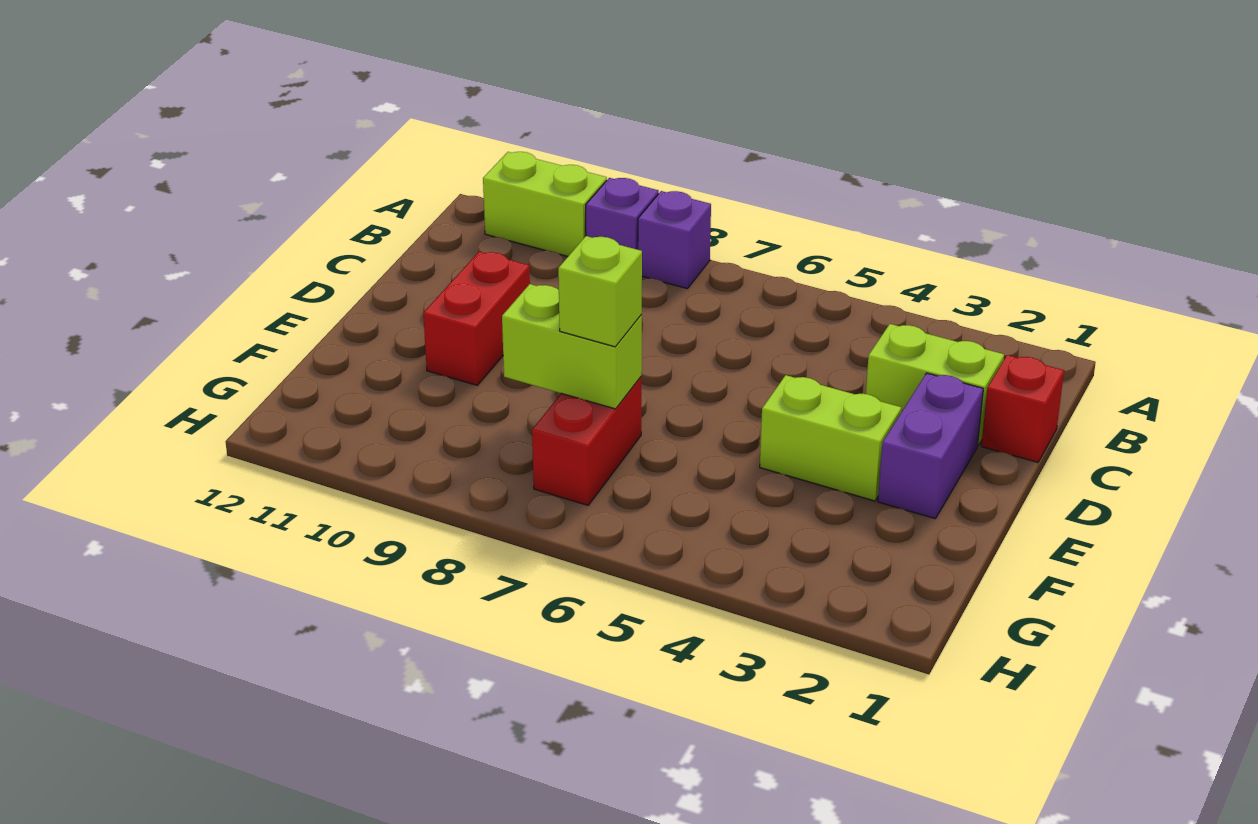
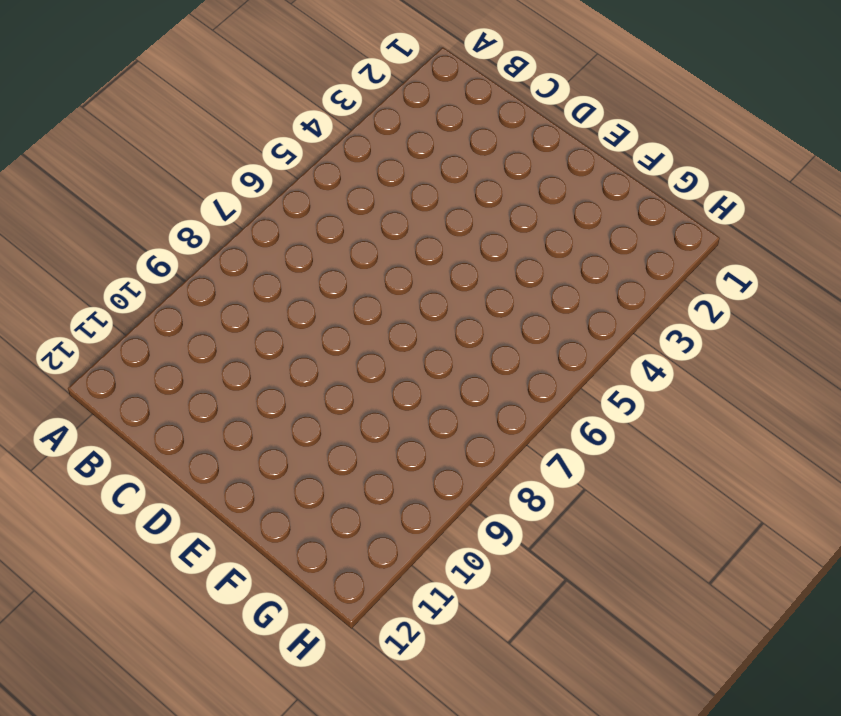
none -> purple 1x1 brick [638,191,711,289]
none -> purple 1x1 brick [586,178,659,250]

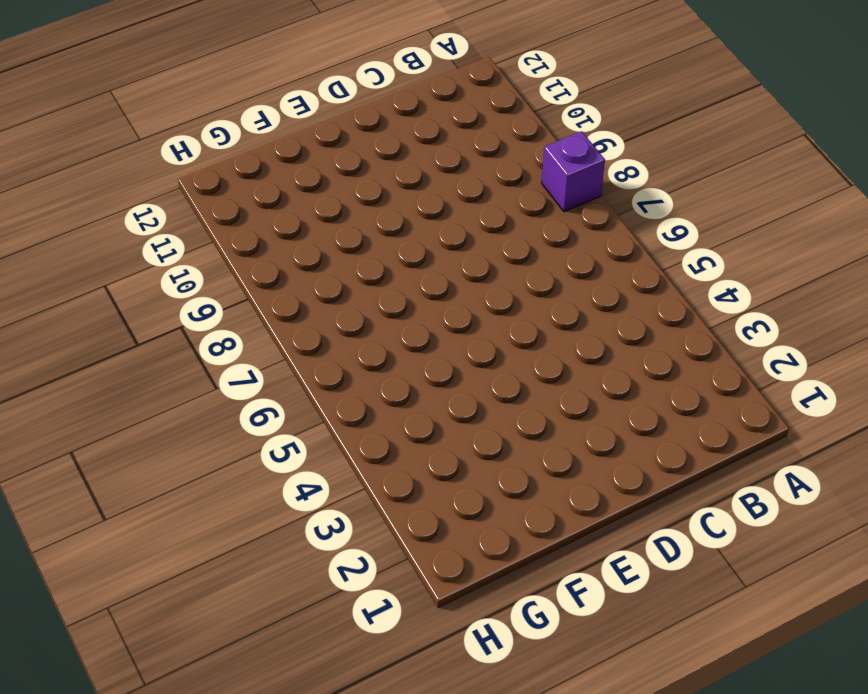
none -> purple 1x1 brick [586,178,659,250]
none -> lime 1x2 brick [483,152,607,256]

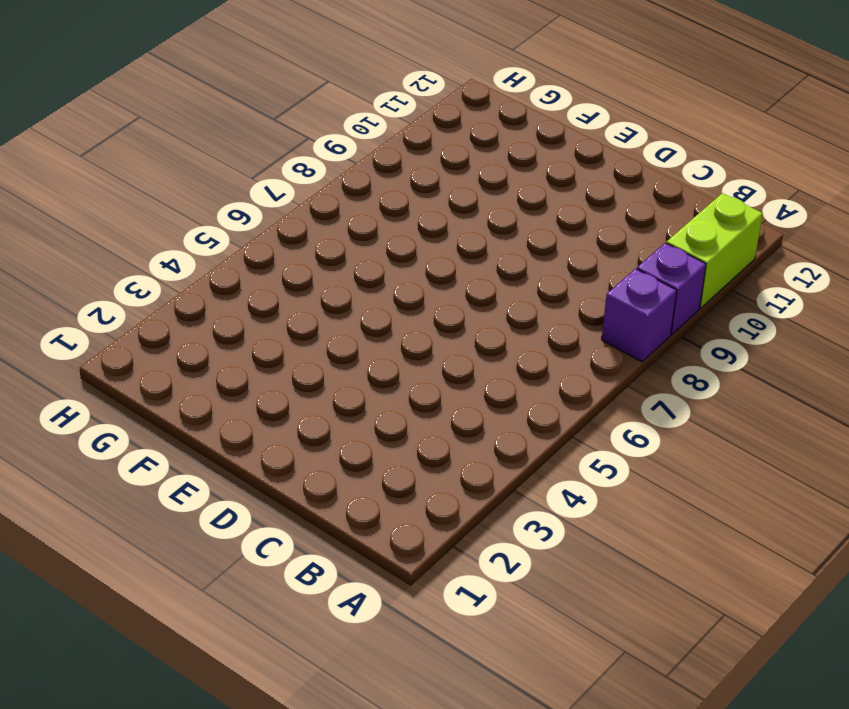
none -> red 1x1 brick [981,355,1064,462]
none -> lime 1x2 brick [866,324,1004,445]

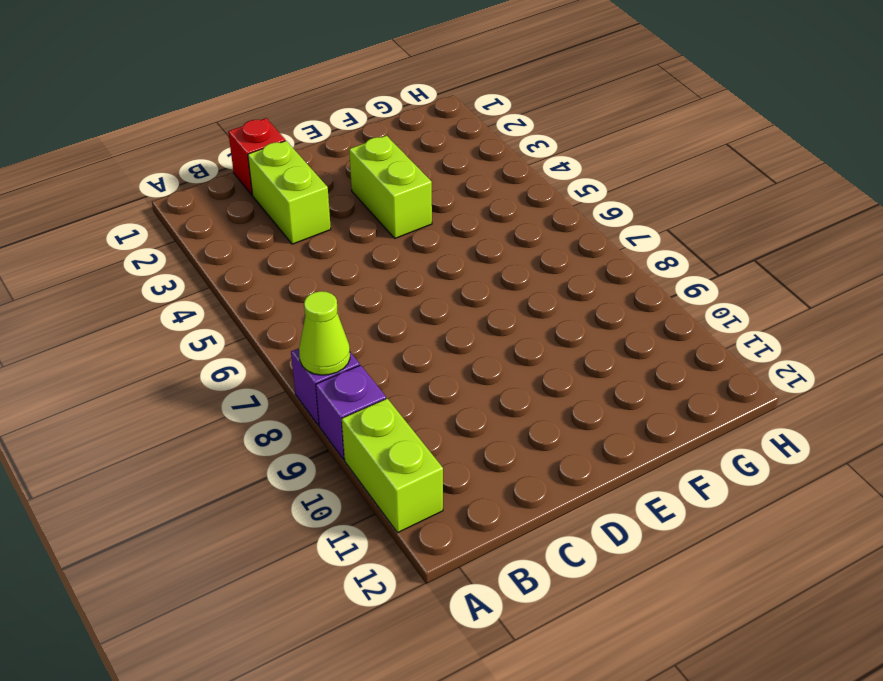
lime 1x1 cone [299,291,350,375] -> none
none -> purple 1x2 brick [878,373,983,519]
none -> red 1x2 brick [423,252,530,385]

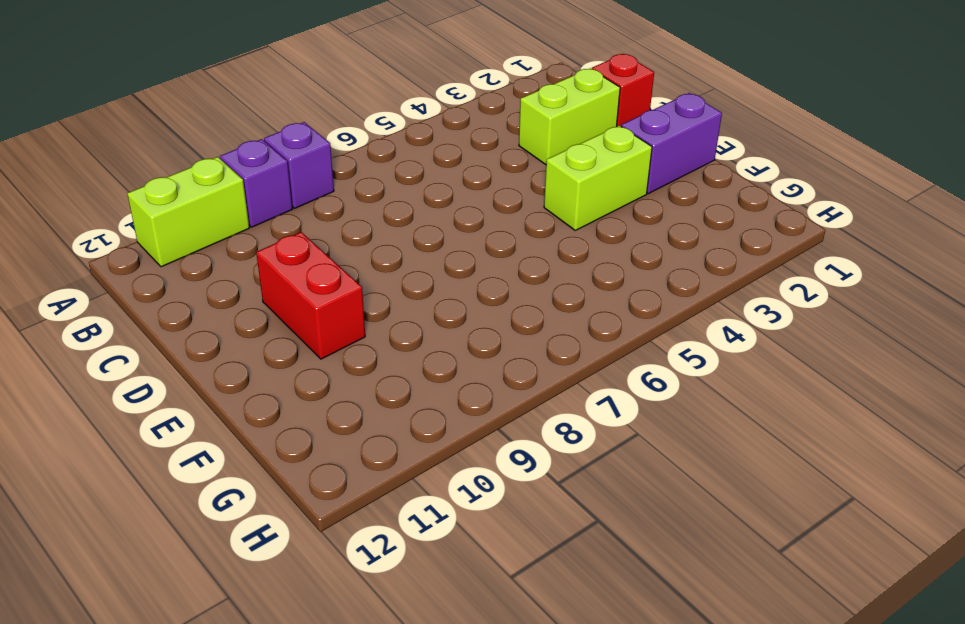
purple 1x2 brick [621,93,722,194] -> purple 1x2 brick turned to [878,373,983,519]
none -> red 1x2 brick [532,377,641,505]
none -> lime 1x2 brick [502,284,642,409]

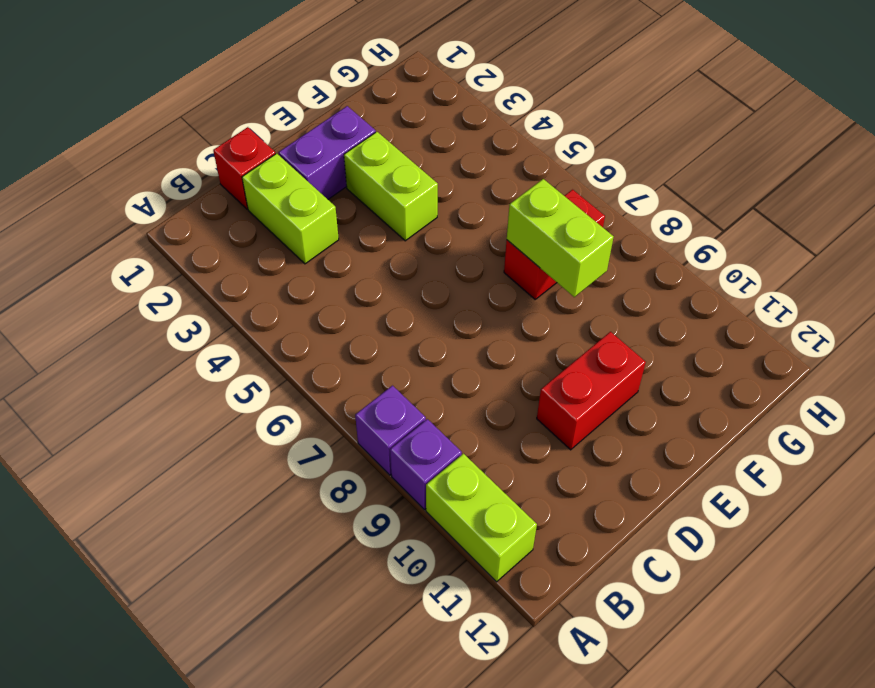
none -> lime 1x1 brick [558,236,642,347]

